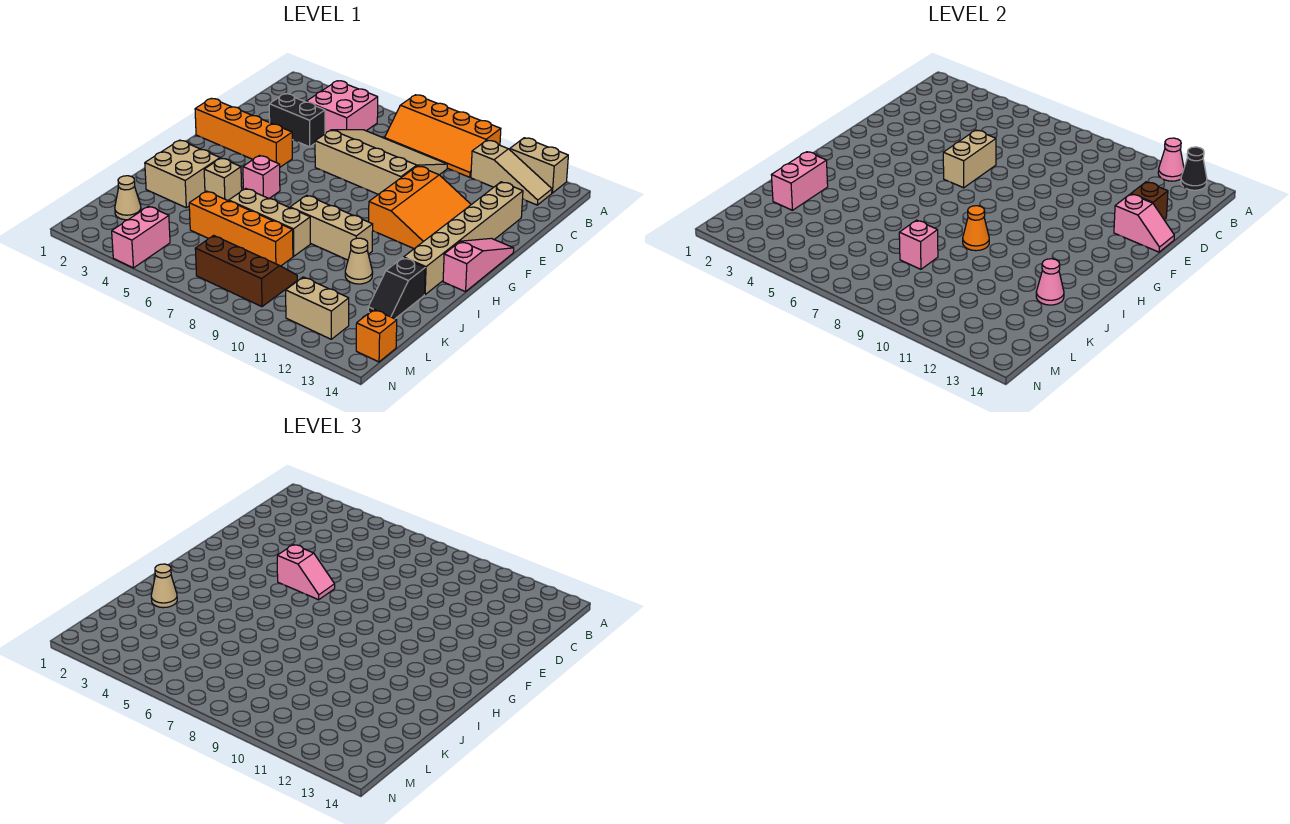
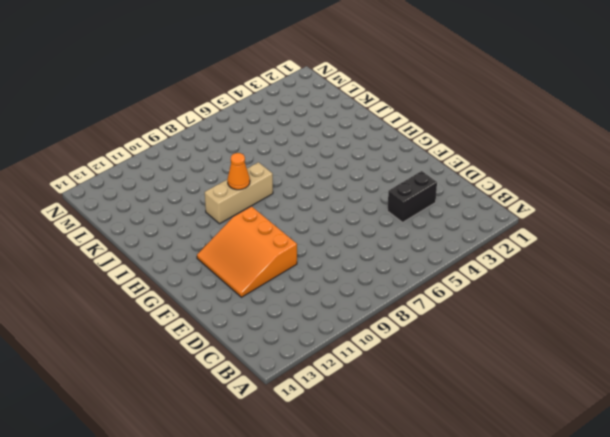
none -> orange 2x4 slope [385,95,501,177]
none -> tan 1x2 brick [510,138,568,193]
none -> pink 2x2 brick [306,81,378,134]
none -> tan 1x3 slope [471,140,552,205]

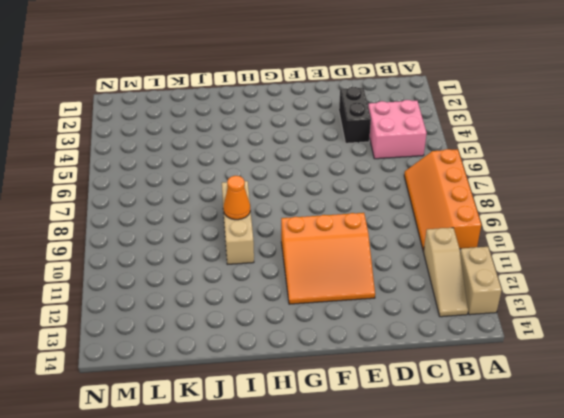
none -> tan 3x4 slope [315,130,447,194]
none -> tan 1x6 brick [404,182,523,294]
none -> orange 1x4 brick [195,98,292,167]
none -> pink 1x3 slope [443,238,514,292]

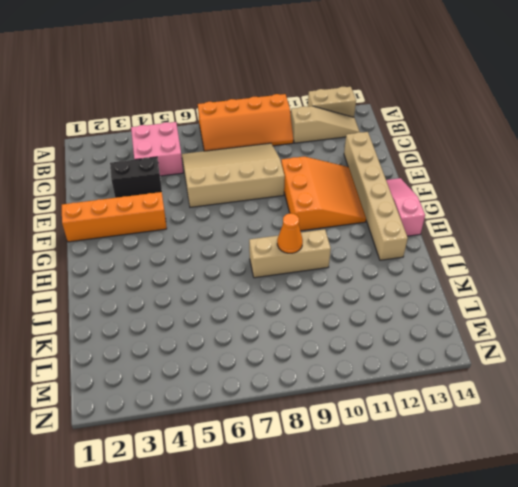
none -> pink 1x1 brick [243,156,280,198]
none -> tan 2x2 brick [145,140,220,208]
none -> tan 1x1 brick [204,158,242,201]
none -> tan 1x3 brick [229,189,310,256]

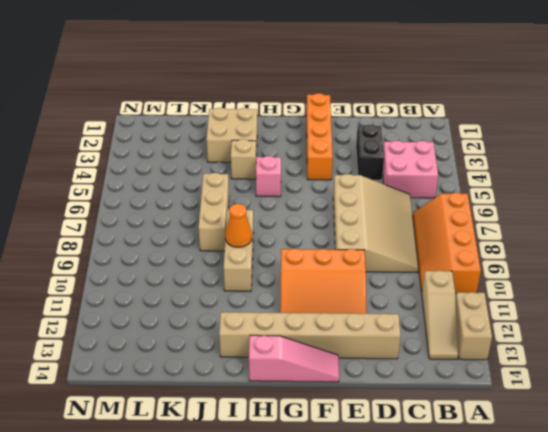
none -> tan 1x1 cone [345,238,373,284]
none -> black 1x2 slope [368,258,425,319]
none -> orange 1x4 brick [189,191,293,266]
none -> tan 1x1 cone [115,176,141,220]

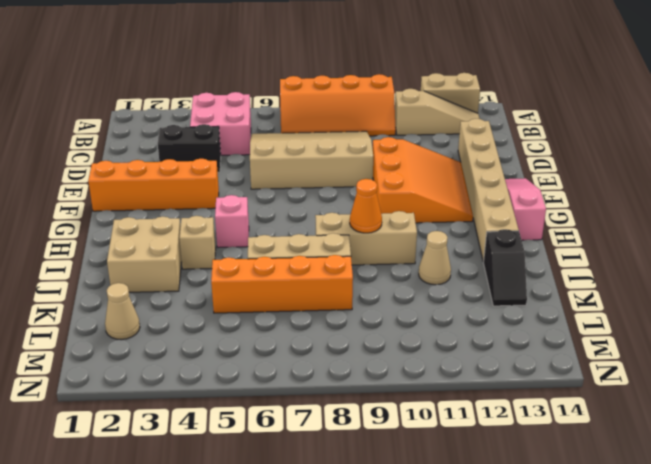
none -> brown 2x3 slope [195,235,297,307]
none -> pink 1x2 brick [112,206,170,268]
none -> tan 1x2 brick [286,277,349,339]
none -> orange 1x1 brick [356,309,397,362]

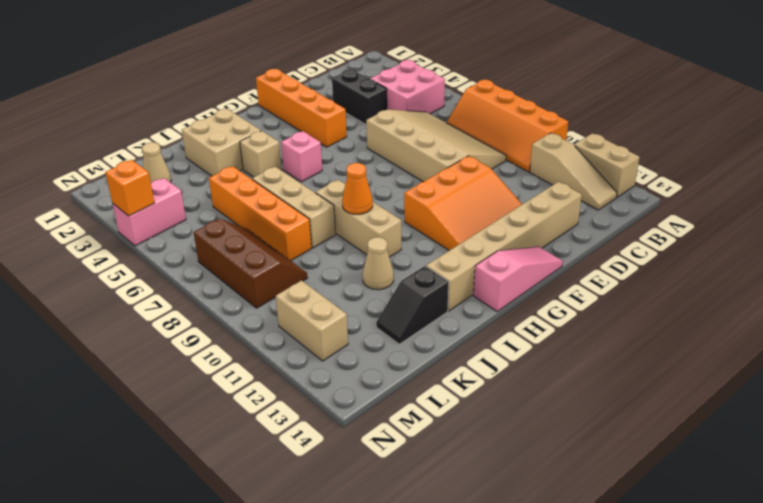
orange 1x1 brick [105,160,154,216] -> orange 1x1 brick moved to [356,309,397,362]
none -> pink 1x1 cone [1158,138,1184,181]
none -> black 1x1 cone [1181,147,1207,190]
none -> brown 1x1 brick [1131,182,1168,220]
none -> tan 1x2 brick [943,130,996,188]

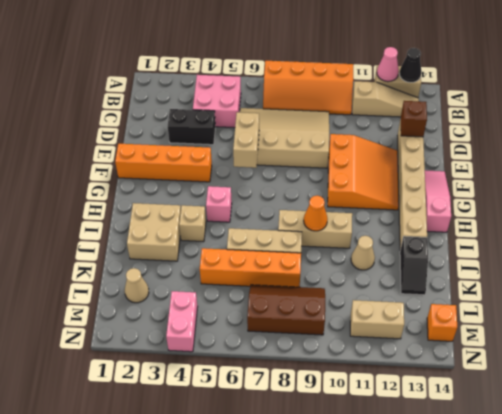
none -> pink 1x2 slope [1114,194,1174,252]
none -> pink 1x2 brick [772,152,828,210]
none -> pink 1x1 cone [1036,259,1064,305]
none -> pink 1x1 brick [899,220,938,269]

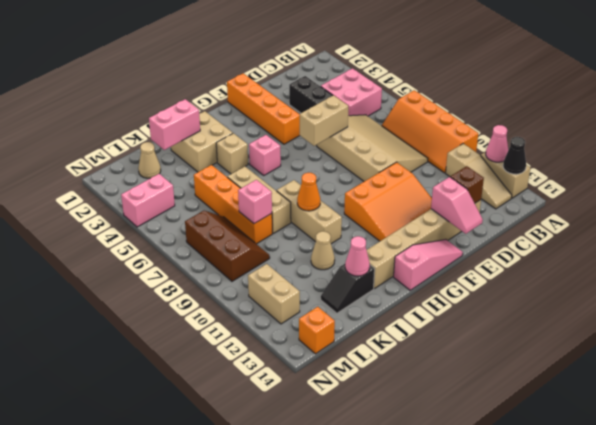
none -> pink 1x2 slope [277,545,335,600]
none -> tan 1x1 cone [151,564,177,608]

